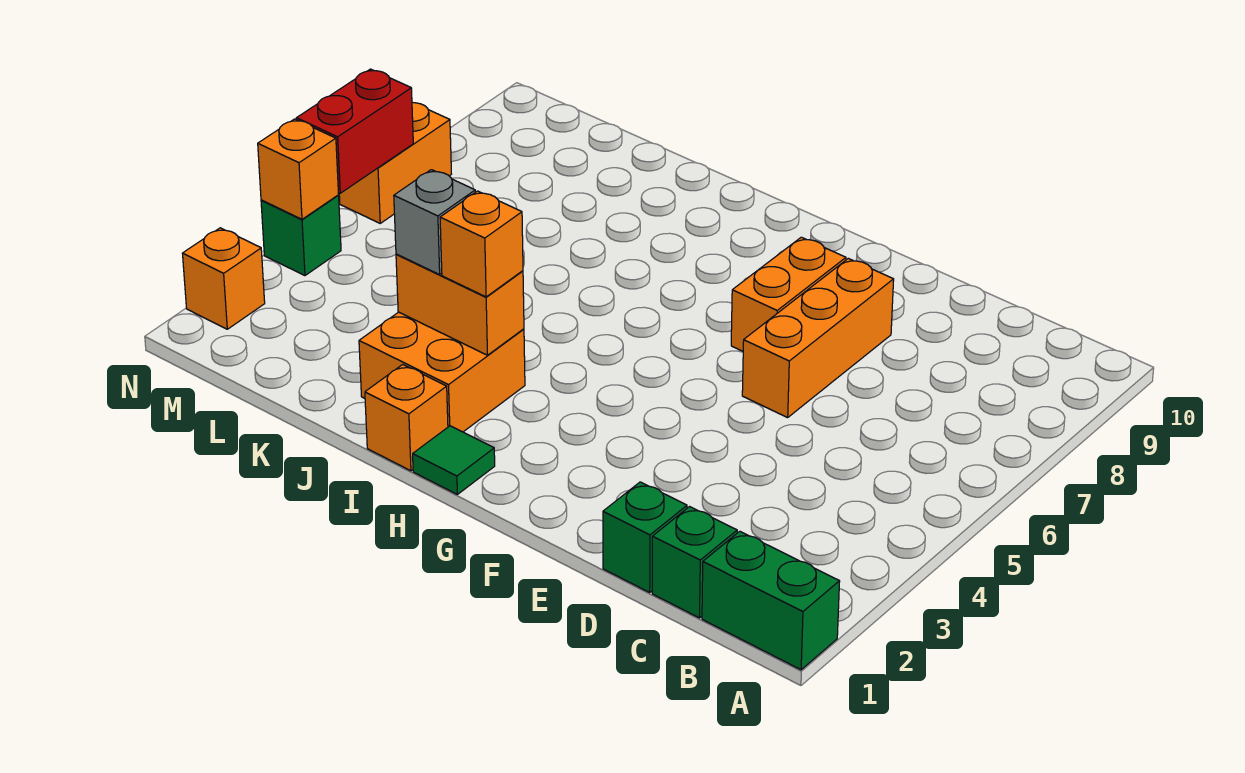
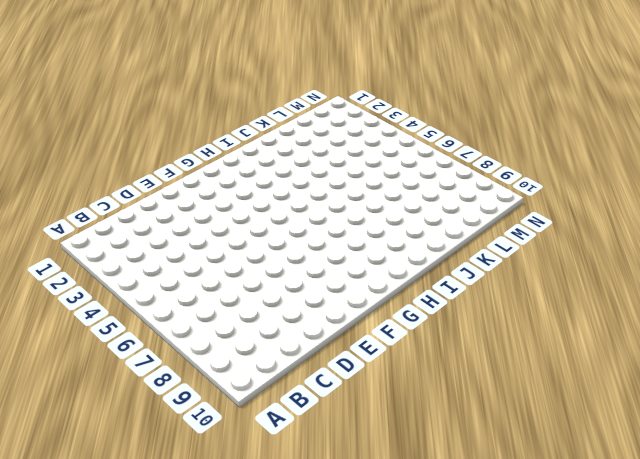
none -> green 1x2 brick [702,531,840,670]
none -> green 1x1 brick [652,507,737,618]
none -> green 1x1 brick [603,482,687,592]

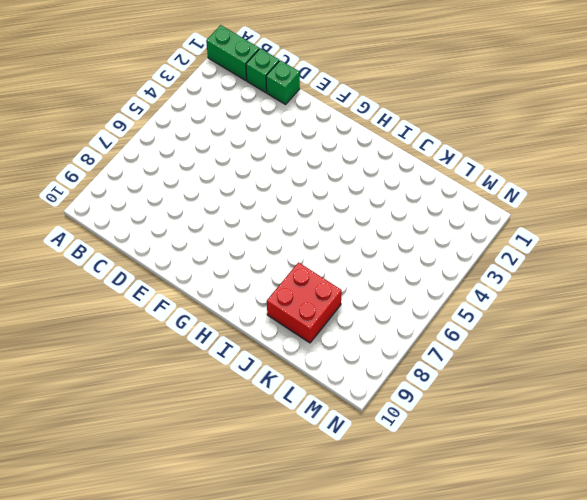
red 2x2 brick [267,263,342,343] -> none
none -> orange 1x3 brick [742,258,894,418]
none -> orange 1x2 brick [731,237,846,351]
none -> green 1x1 tile [413,426,495,494]

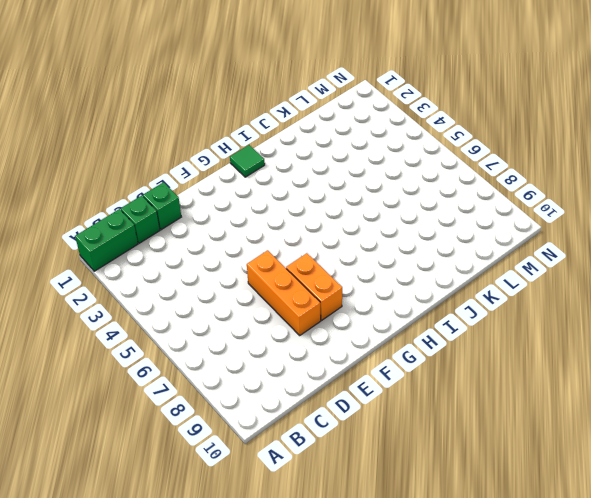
none -> orange 1x1 brick [365,365,448,471]
none -> orange 2x2 brick [359,312,525,432]
none -> orange 1x1 brick [182,228,265,329]

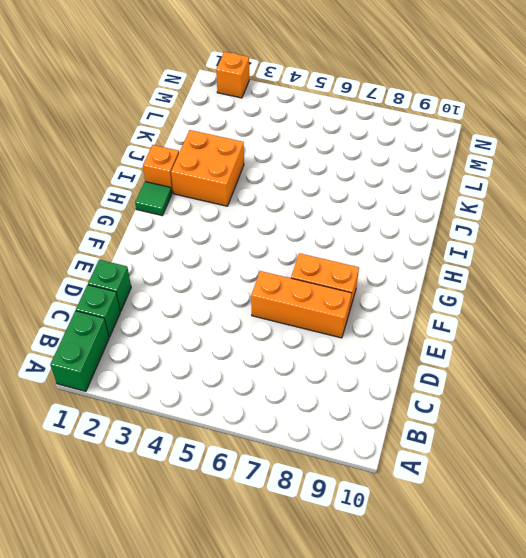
none -> green 1x1 brick [261,195,341,276]
none -> orange 1x2 brick [339,103,451,223]
none -> orange 1x2 brick [396,254,524,355]

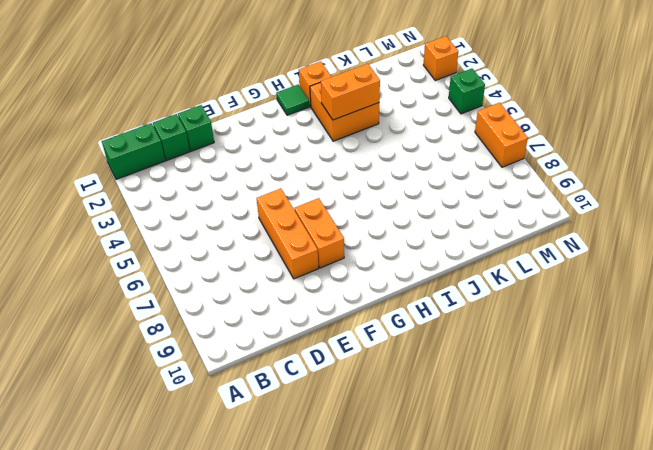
none -> orange 1x1 brick [258,119,339,219]
none -> red 1x2 brick [297,69,413,193]
none -> orange 1x1 brick [440,191,523,297]

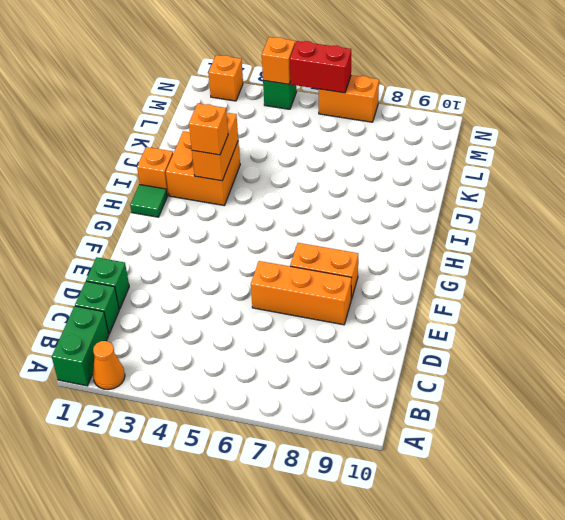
orange 1x1 cone [93,341,125,389] -> none
none -> grey 1x1 brick [394,170,475,275]

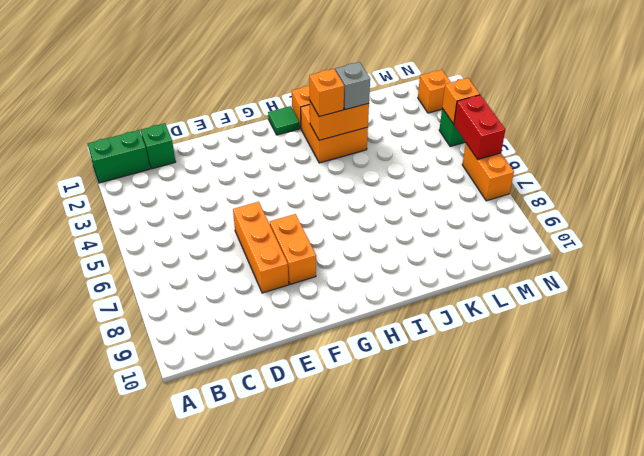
none -> green 1x1 brick [603,482,687,592]

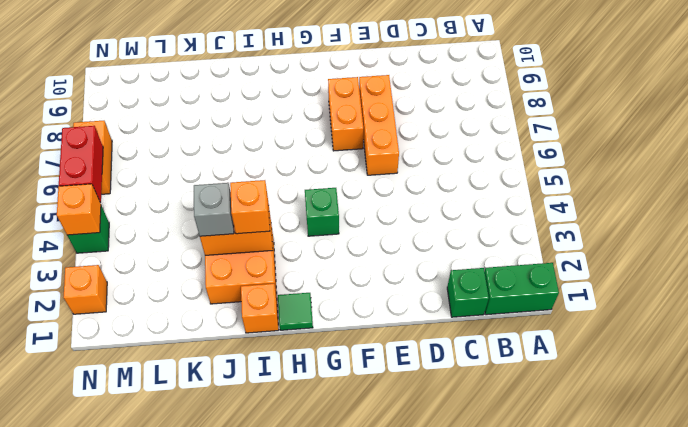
green 1x1 brick [305,188,339,236] -> green 1x1 brick moved to [603,482,687,592]

